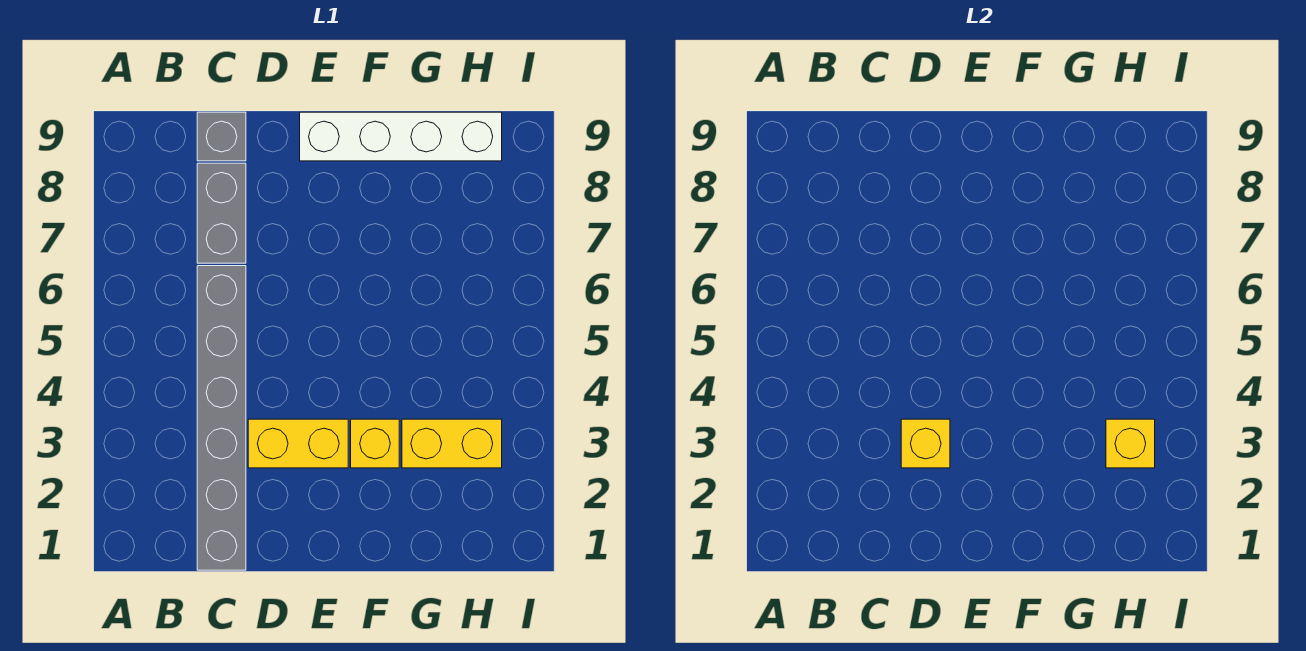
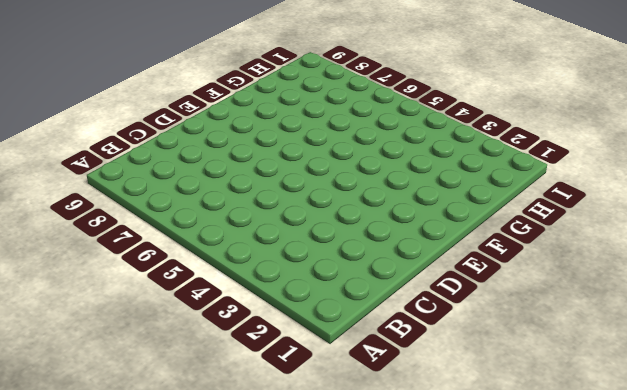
none -> grey 1x6 brick [197,266,246,570]
none -> grey 1x2 brick [197,163,246,263]

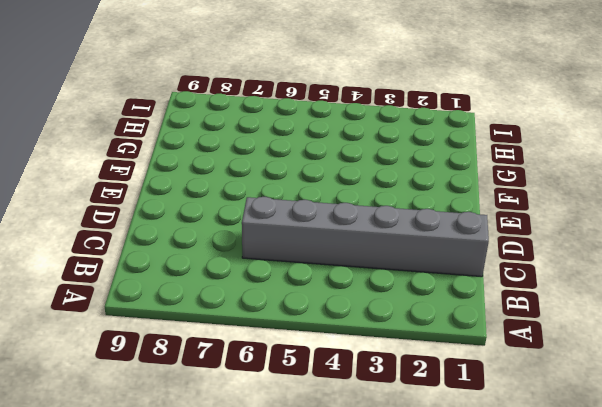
none -> grey 1x2 brick [197,163,246,263]
none -> grey 1x1 brick [197,112,246,161]

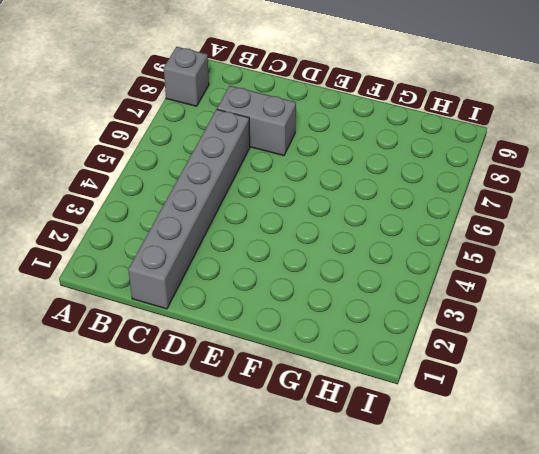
grey 1x1 brick [164,47,209,106] -> grey 1x1 brick moved to [197,112,246,161]
grey 1x2 brick [217,86,296,156] -> grey 1x2 brick turned to [197,163,246,263]
none -> yellow 1x2 brick [248,419,348,468]
none -> white 1x4 brick [300,112,502,161]

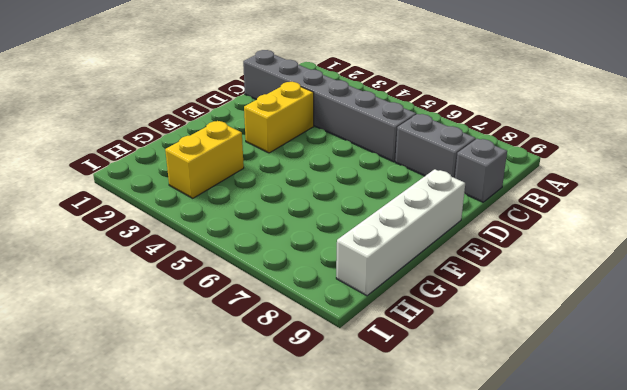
none -> yellow 1x1 brick [351,419,399,468]
none -> yellow 1x1 brick [901,419,950,468]

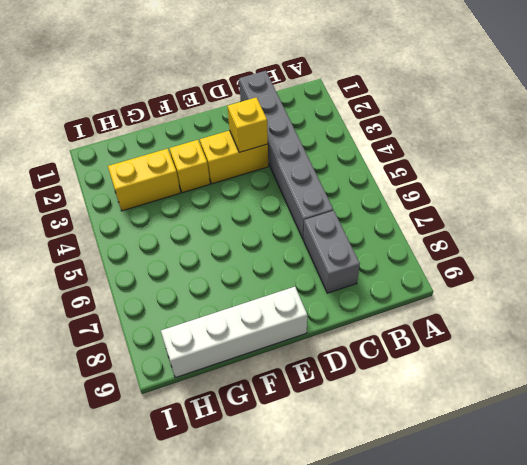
none -> grey 1x1 brick [197,112,246,161]
none -> yellow 1x1 brick [1106,419,1155,468]

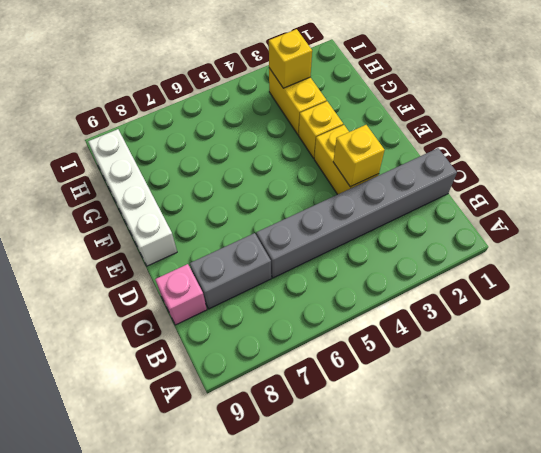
pink 1x1 brick [155,264,207,325] -> grey 1x1 brick [197,112,246,161]

